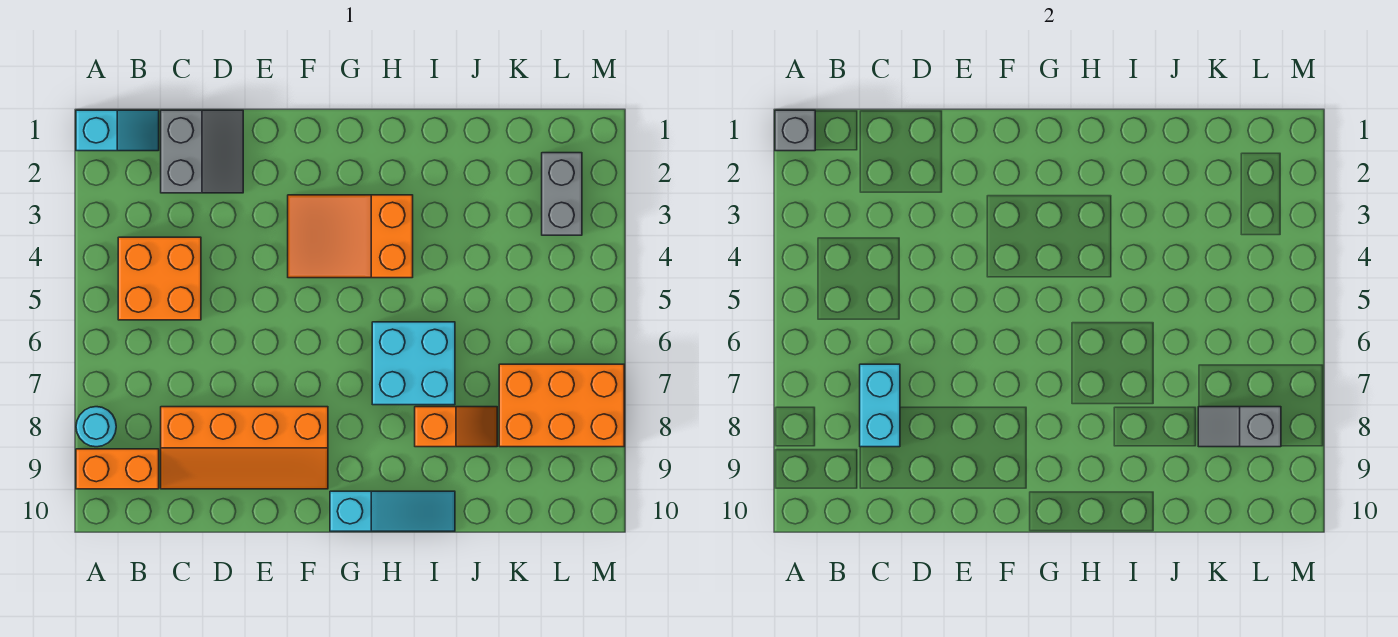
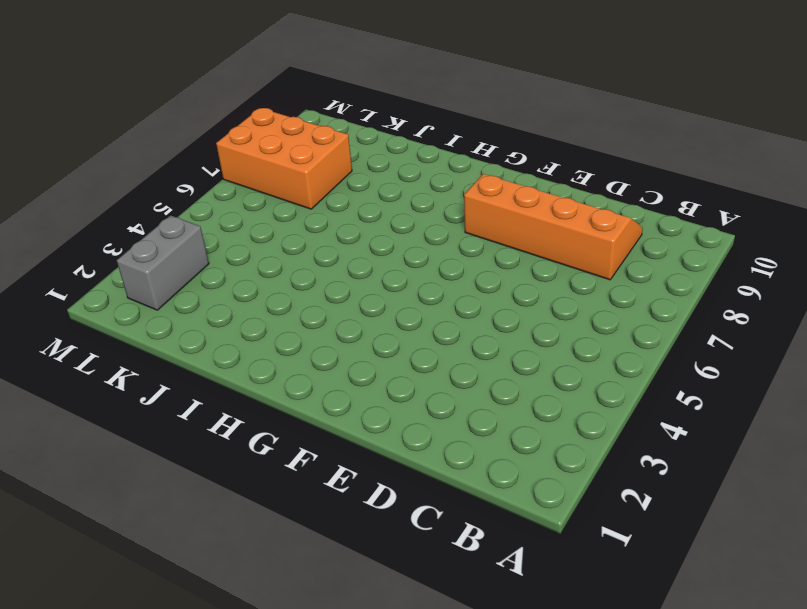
none -> cyan 1x2 slope [76,110,159,151]
none -> cyan 1x1 round brick [76,407,116,447]
none -> orange 1x2 brick [76,449,159,489]

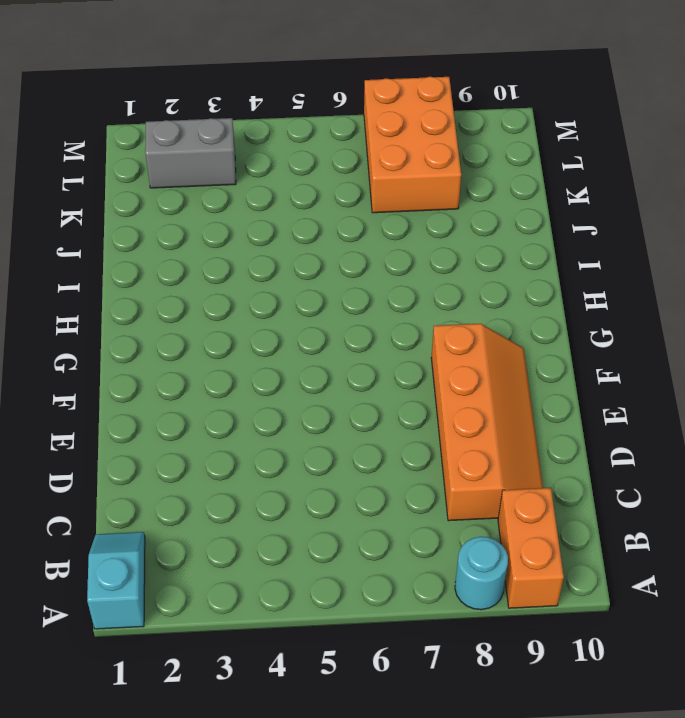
none -> orange 2x2 brick [118,237,201,320]
none -> grey 2x2 slope [161,110,243,193]
none -> orange 2x3 slope [288,195,413,278]

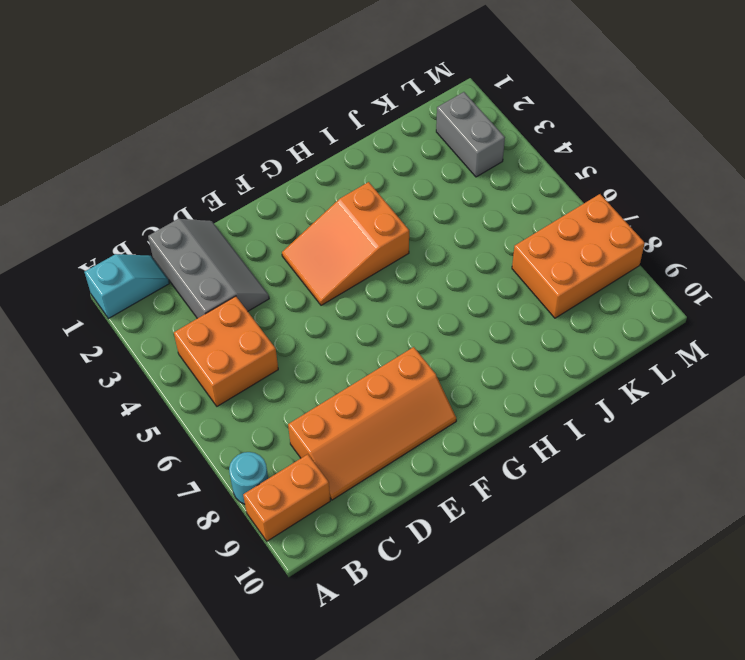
grey 2x3 slope [148,219,269,318] -> grey 2x2 slope [161,110,243,193]
none -> cyan 1x3 slope [330,491,455,531]
none -> cyan 2x2 brick [372,322,455,405]
none -> orange 1x2 slope [415,407,497,447]

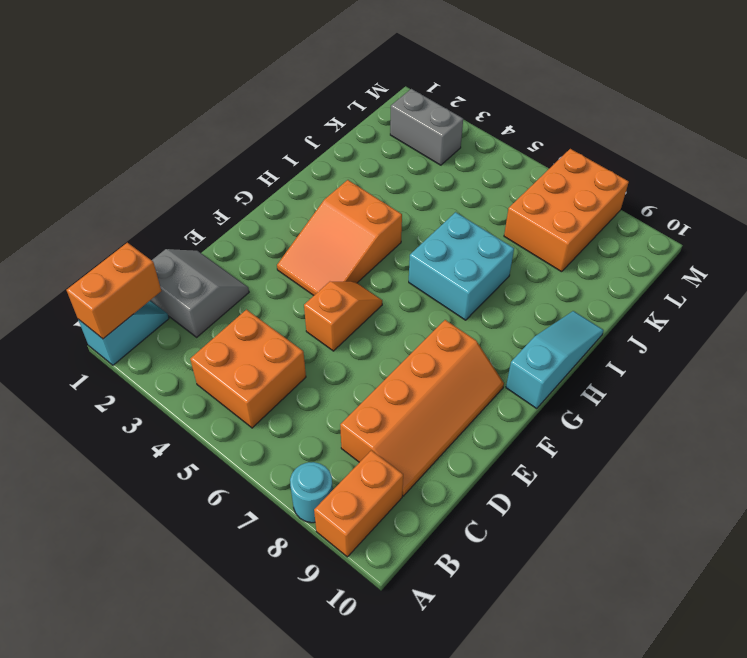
orange 1x2 brick [67,243,161,339] -> grey 1x1 brick [775,110,815,151]
orange 1x2 slope [304,282,382,351] -> orange 1x2 slope moved to [415,407,497,447]
none -> cyan 1x2 brick [860,364,900,447]
none -> grey 1x2 slope [1198,407,1281,447]

